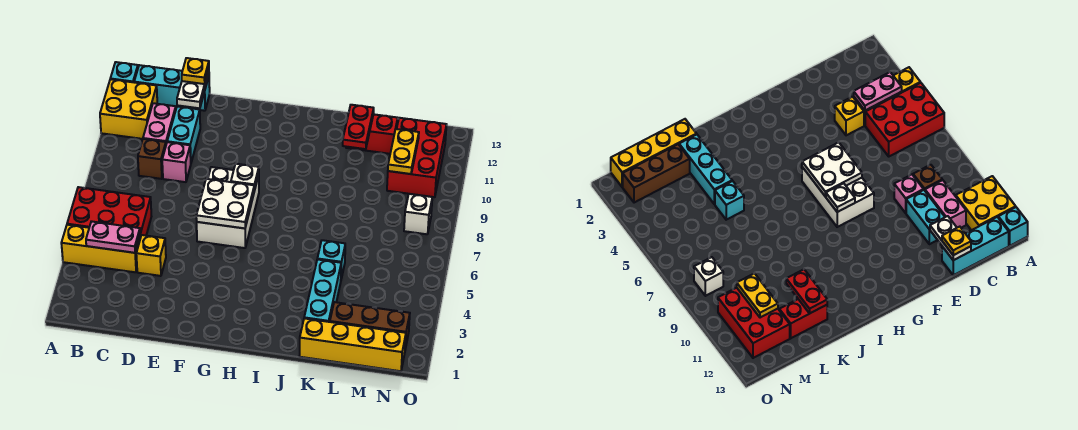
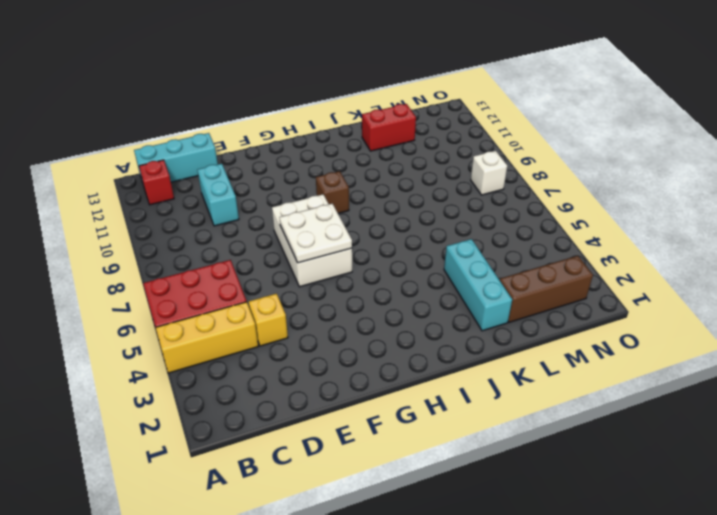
red 1x1 brick [139,160,174,205] -> yellow 2x2 brick [100,79,157,139]
brown 1x1 brick [316,171,349,213] -> brown 1x1 brick moved to [138,139,166,179]
none -> cyan 1x1 brick [110,62,138,82]
none -> pink 1x2 brick [143,103,176,144]
none -> pink 1x1 brick [162,142,191,182]

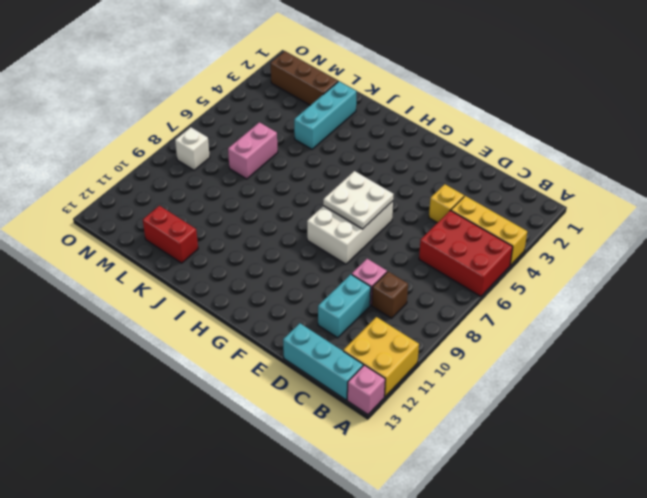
pink 1x1 brick [347,365,385,414] -> cyan 1x1 brick [110,62,138,82]
pink 1x2 brick [228,122,278,179] -> pink 1x2 brick moved to [143,103,176,144]
none -> yellow 1x4 brick [300,318,406,371]
none -> cyan 1x1 brick [317,240,345,279]
none -> red 2x3 brick [387,118,447,197]

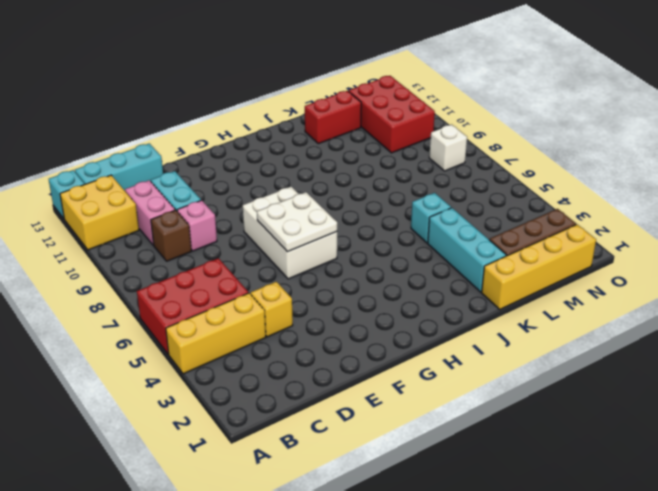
none -> pink 1x2 plate [86,221,140,253]
none -> white 1x2 plate [177,70,209,108]
none -> white 1x1 plate [231,164,259,191]

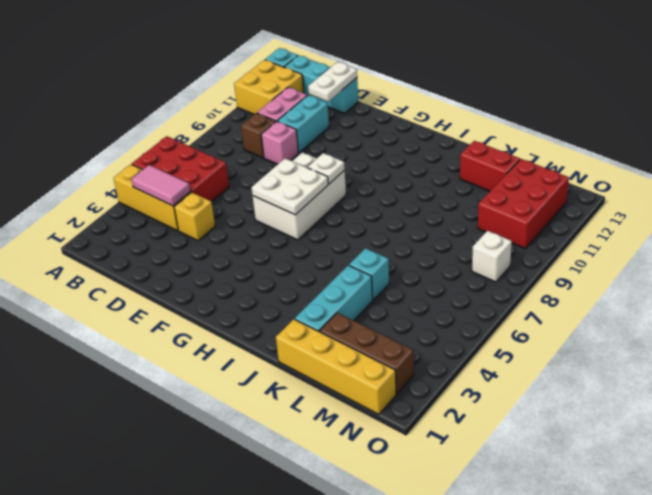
pink 1x2 tile [132,165,190,206] -> pink 1x2 plate [86,221,140,253]
none -> red 1x2 plate [343,105,374,149]
none -> yellow 1x2 plate [388,129,419,174]
none -> yellow 1x1 plate [182,58,209,84]

